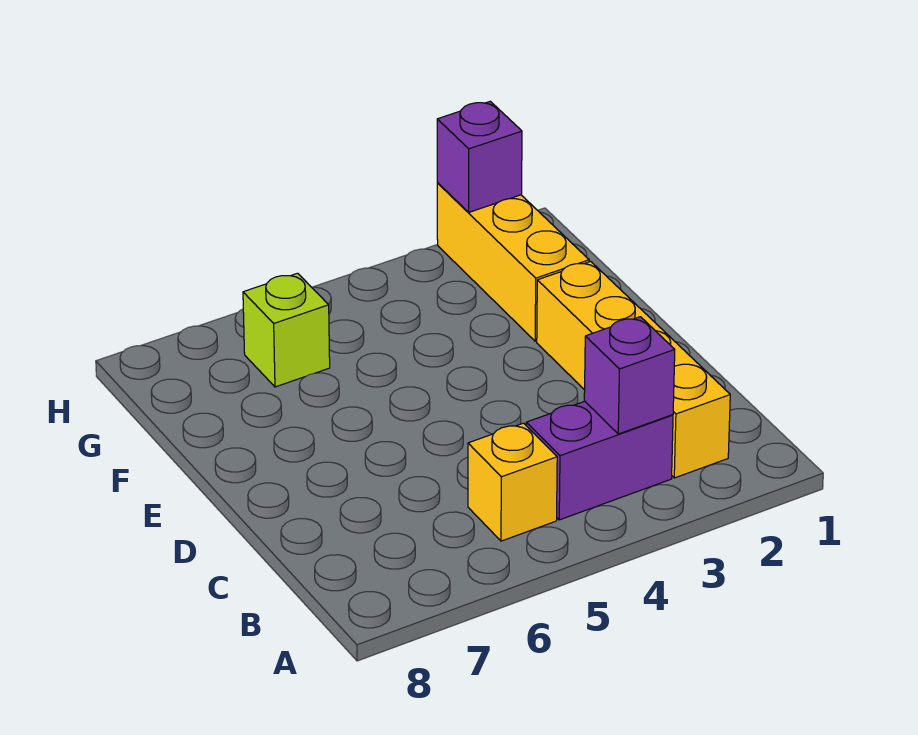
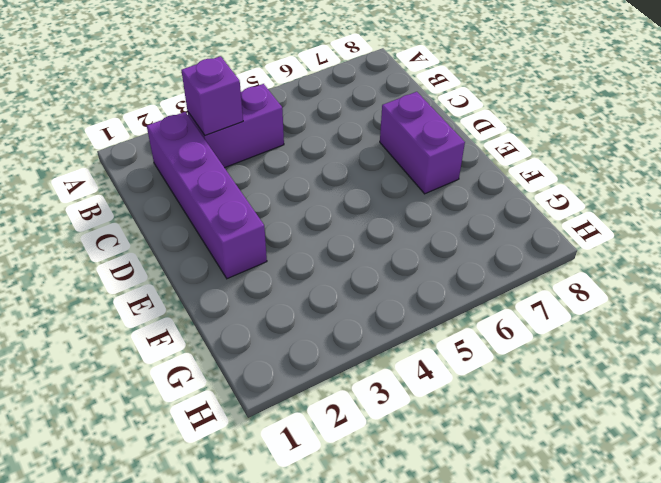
purple 1x4 brick [147,112,267,279] -> yellow 1x4 brick [537,261,730,478]
purple 1x2 brick [380,92,465,194] -> none
none -> yellow 1x1 brick [468,423,557,541]
none -> yellow 1x3 brick [437,183,589,341]

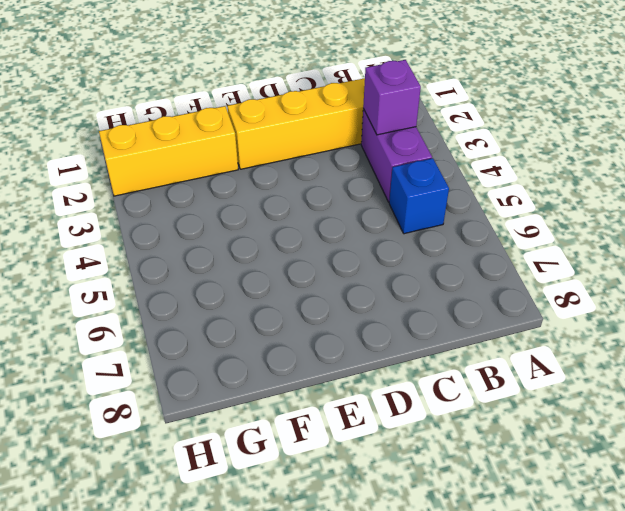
blue 1x1 brick [389,158,449,234] -> yellow 1x1 brick [468,423,557,541]
none -> lime 1x1 brick [243,273,330,387]
none -> purple 1x1 brick [437,101,522,212]

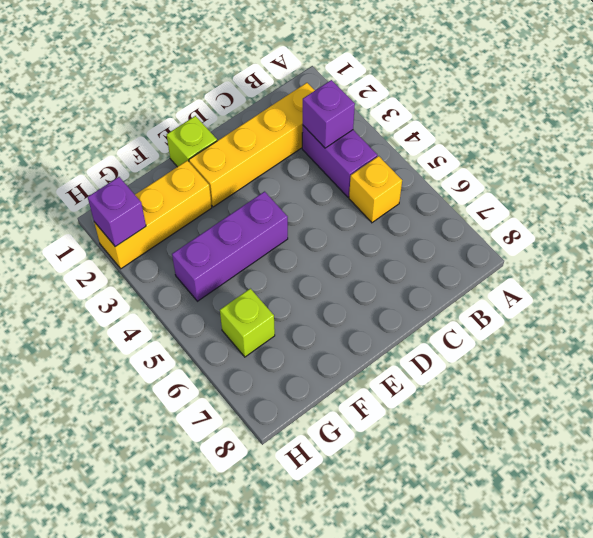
lime 1x1 brick [167,116,217,167] -> none
purple 1x3 brick [172,192,288,301] -> none

